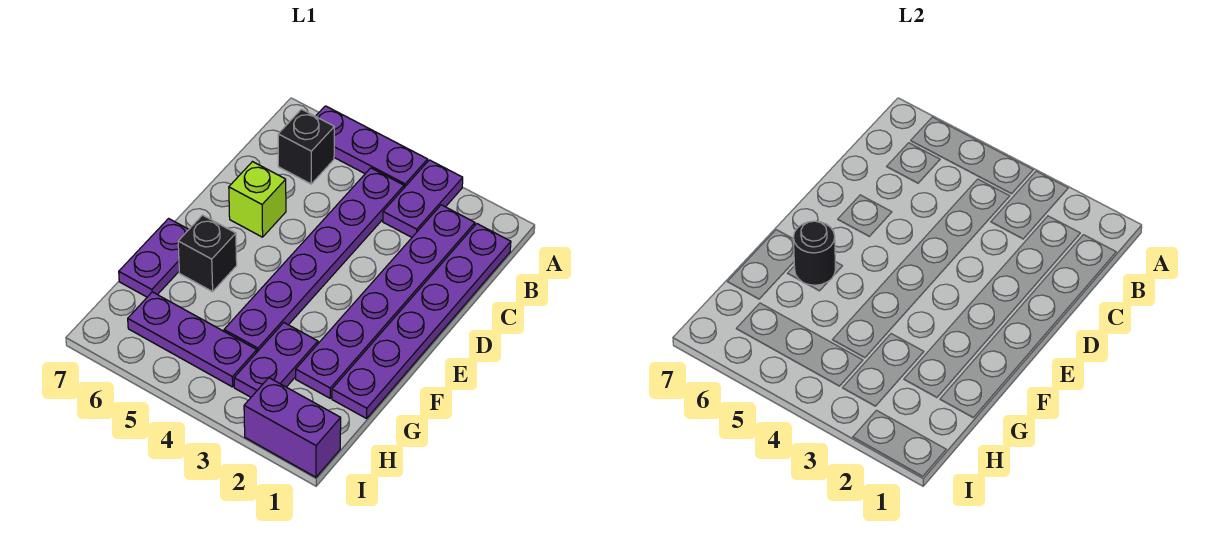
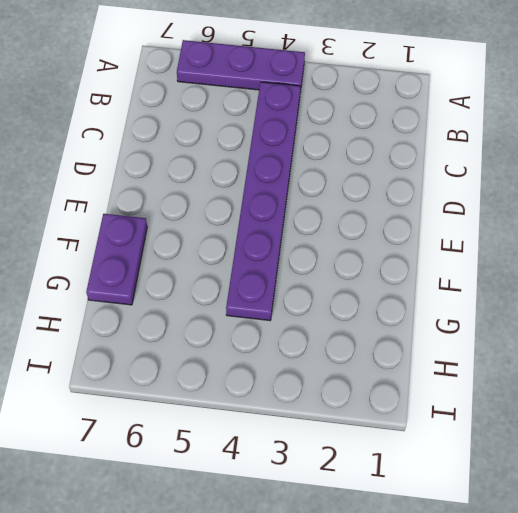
none -> purple 1x2 plate [383,160,463,237]
none -> purple 1x6 plate [332,224,511,418]
none -> purple 1x6 plate [296,205,475,398]

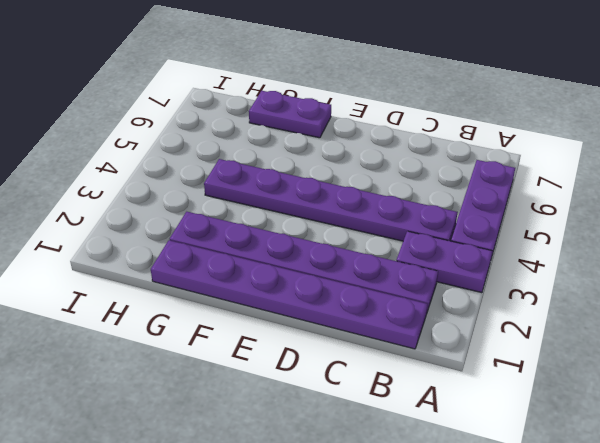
none -> black 1x1 brick [278,109,334,184]
none -> lime 1x1 brick [229,162,286,237]
none -> black 1x1 brick [178,215,237,292]

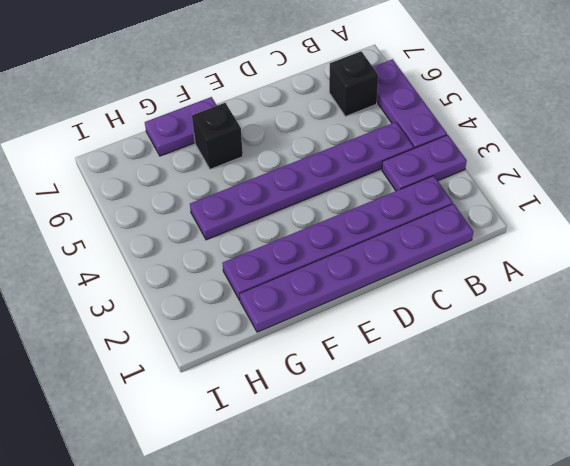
none -> lime 1x1 brick [229,162,286,237]
none -> purple 1x2 plate [234,323,318,397]
none -> purple 1x3 plate [128,292,257,387]

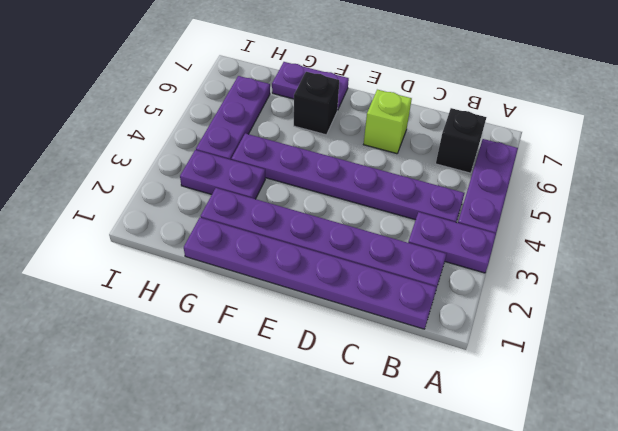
none -> purple 1x2 brick [244,378,341,477]
none -> black 1x1 round brick [793,221,835,285]

